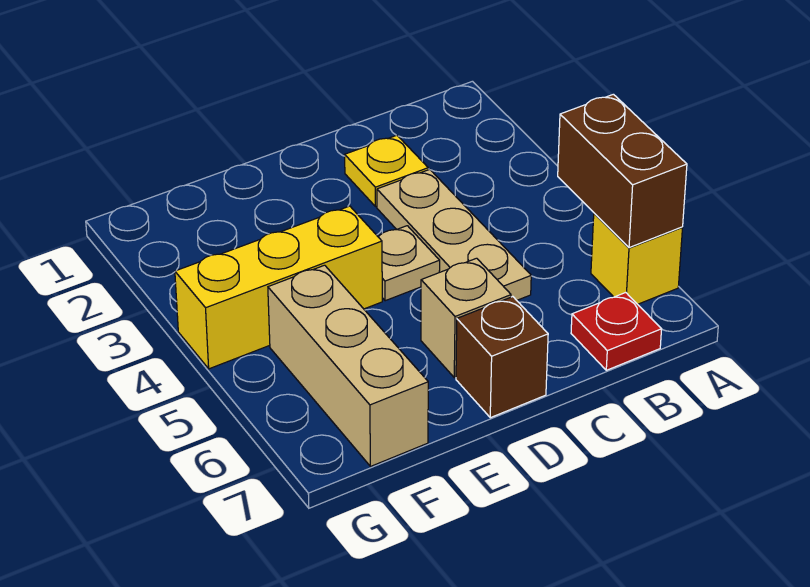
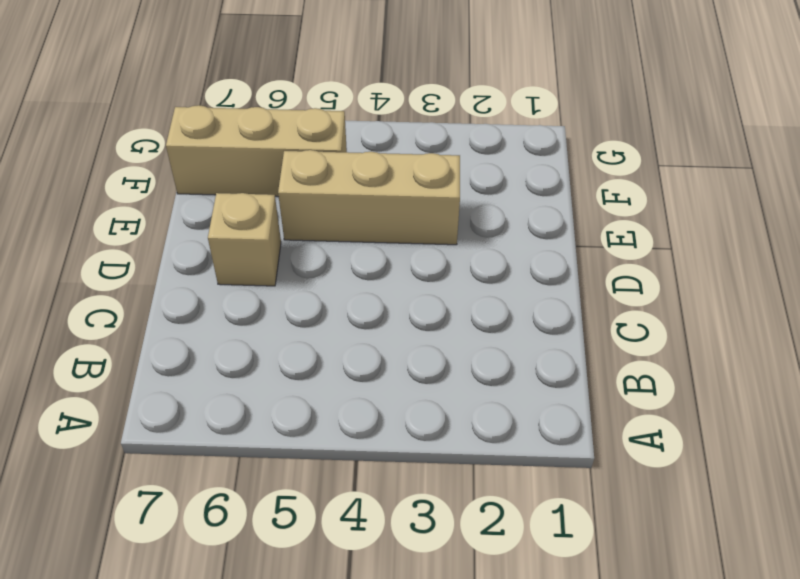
tan 1x3 brick [278,150,460,245] -> yellow 1x3 brick [175,206,382,369]
none -> yellow 1x1 brick [591,213,682,304]
none -> red 1x1 plate [571,293,662,370]

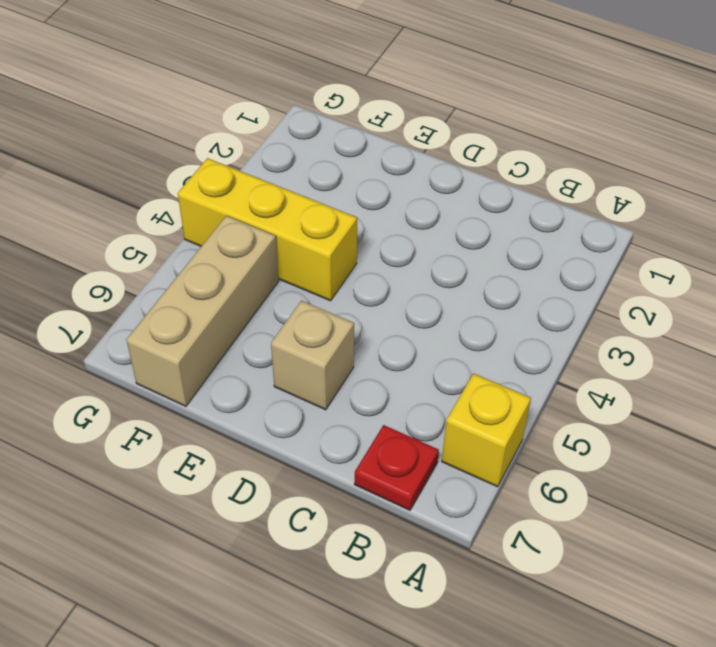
none -> yellow 1x1 plate [345,135,428,207]
none -> tan 1x3 plate [377,169,531,300]

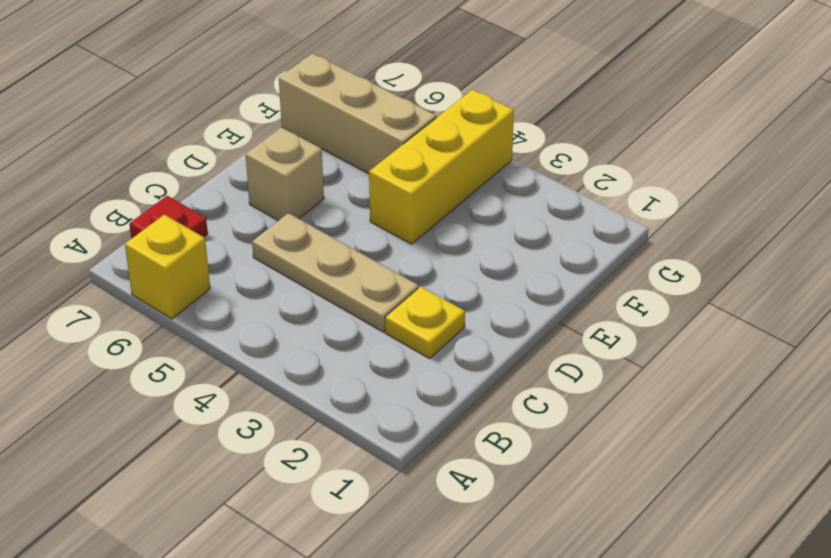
none -> tan 1x1 plate [379,226,440,301]
none -> brown 1x1 brick [456,297,548,418]

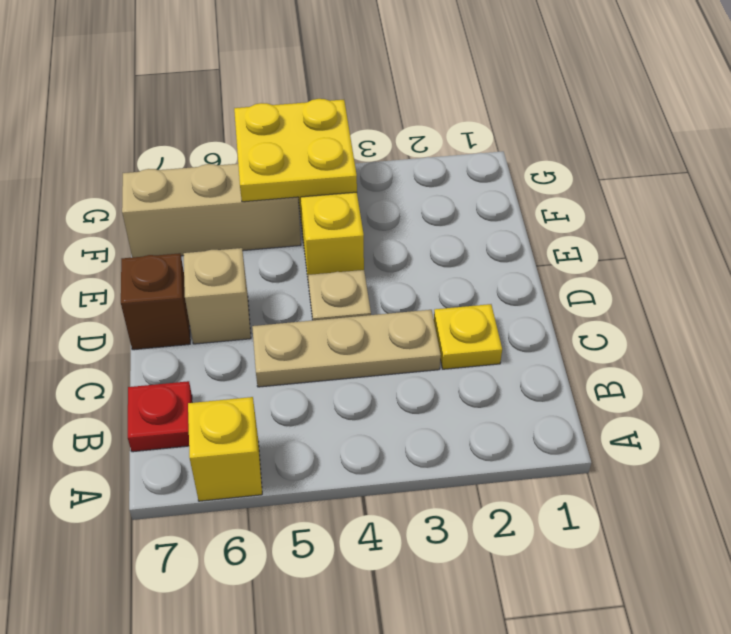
yellow 2x2 plate [234,99,357,202] -> none
none -> brown 1x2 brick [558,94,687,248]

